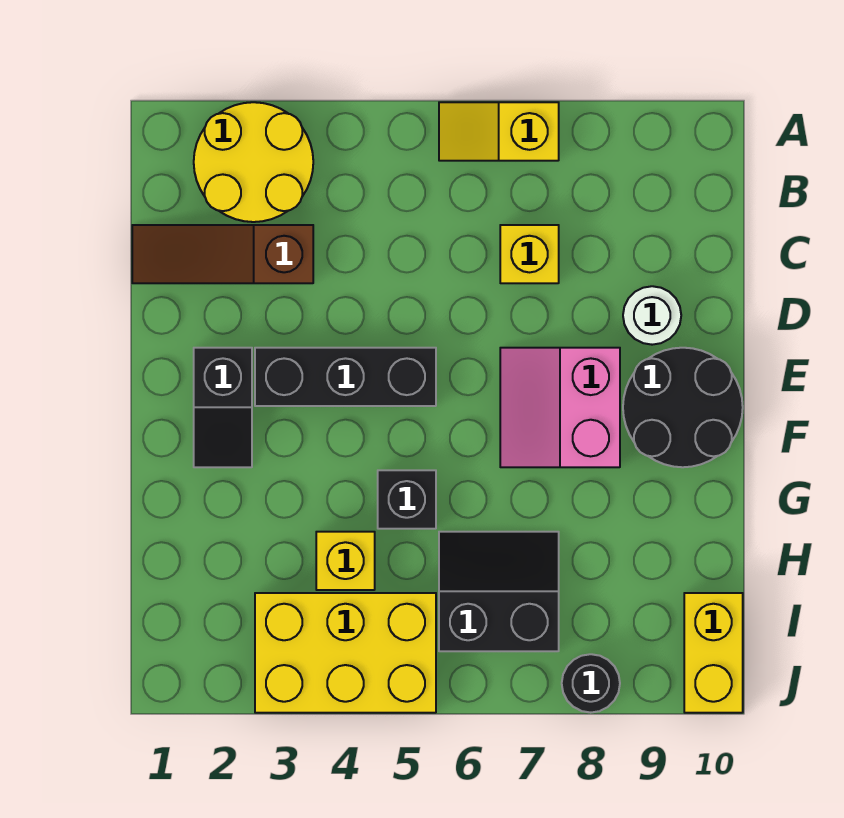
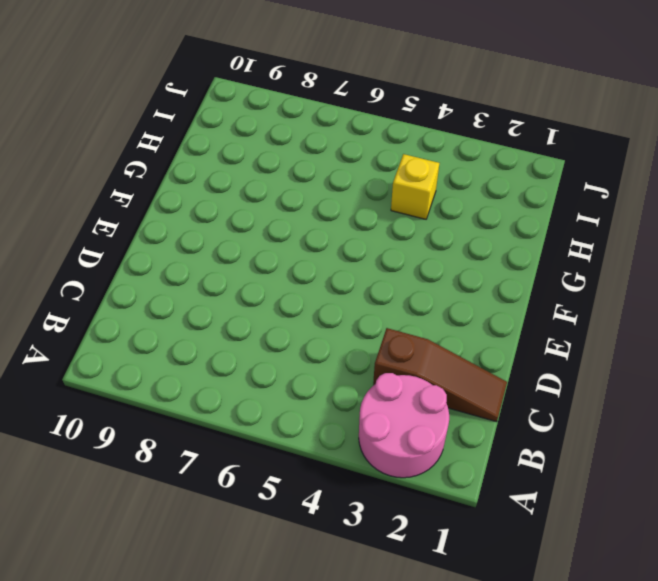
pink 2x2 round brick [359,373,449,478] -> yellow 2x2 round brick [194,102,313,222]
none -> yellow 1x2 slope [439,102,559,161]
none -> yellow 1x1 brick [500,225,559,283]
none -> white 1x1 round brick [623,286,681,345]

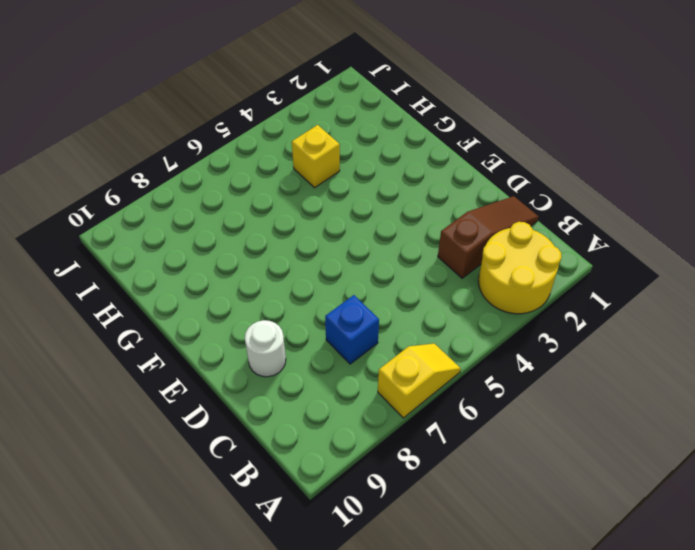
blue 1x1 brick [325,295,379,364] -> yellow 1x1 brick [500,225,559,283]
none -> black 1x2 slope [194,348,252,467]
none -> black 1x3 brick [255,348,436,406]
none -> pink 2x2 slope [500,348,620,467]

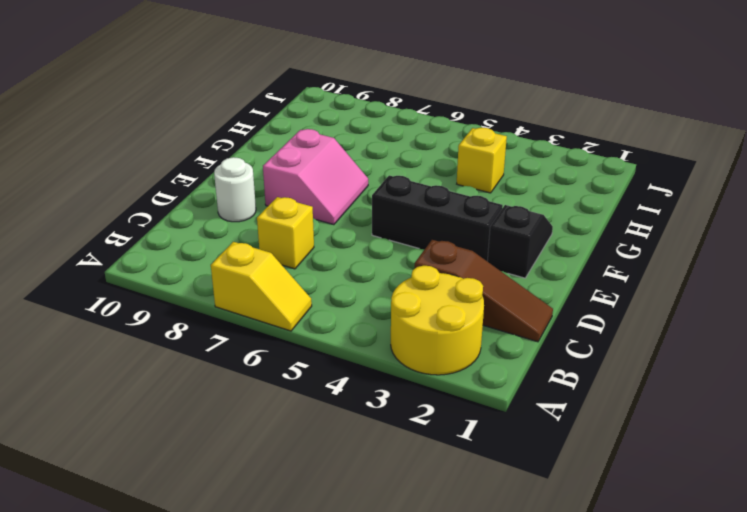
none -> black 2x2 round brick [623,348,743,467]
none -> black 1x1 brick [378,470,436,529]
none -> black 2x2 slope [439,532,559,651]

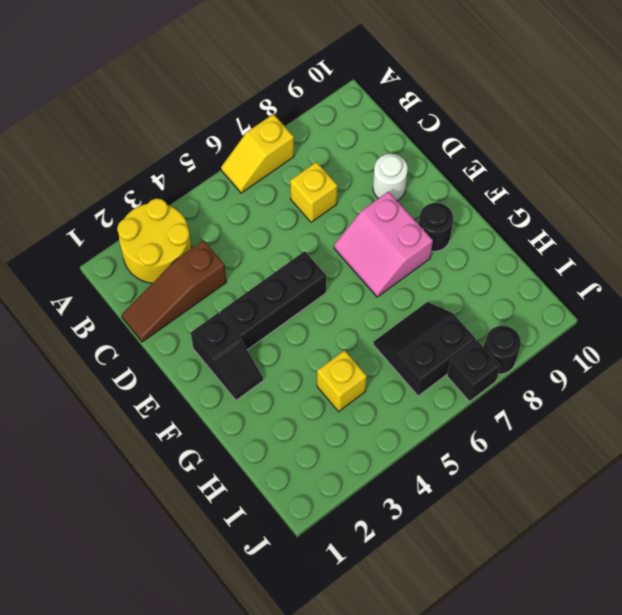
black 1x1 round brick [419,203,453,251] -> black 2x2 round brick [623,348,743,467]
black 1x1 brick [447,340,500,401] -> black 1x1 brick moved to [378,470,436,529]
none -> yellow 2x3 brick [255,593,436,713]
none -> yellow 1x2 brick [684,593,743,713]

